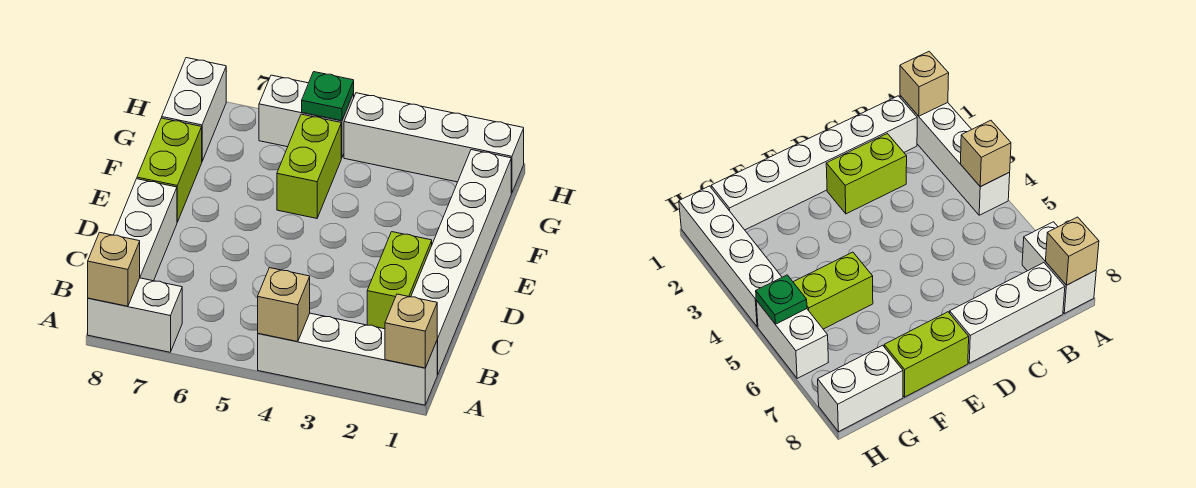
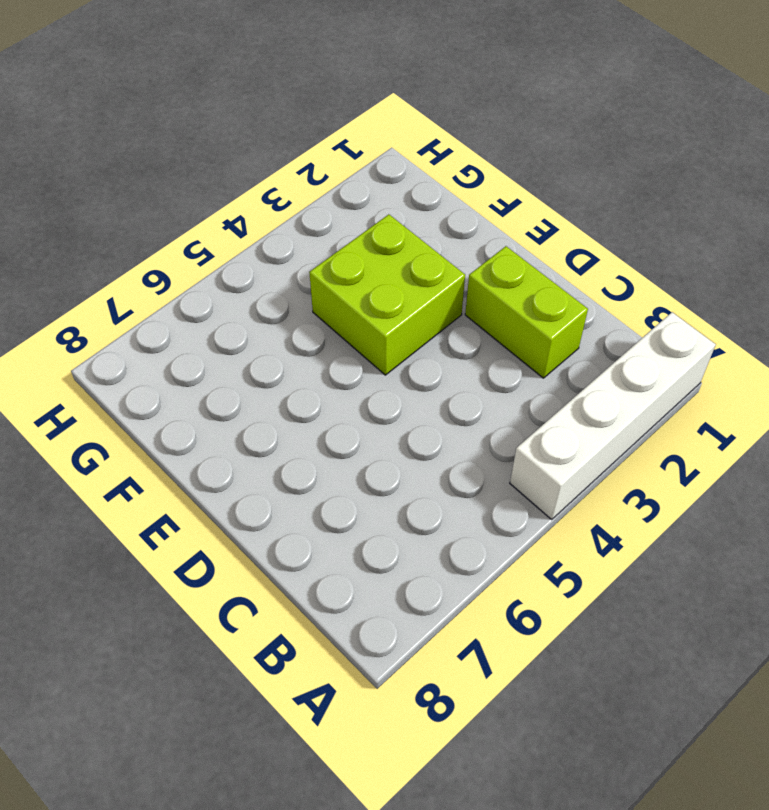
lime 2x2 brick [309,214,465,375] -> none
none -> white 1x2 brick [88,278,182,352]
none -> white 1x6 brick [411,150,511,375]
none -> white 1x3 brick [114,179,177,281]

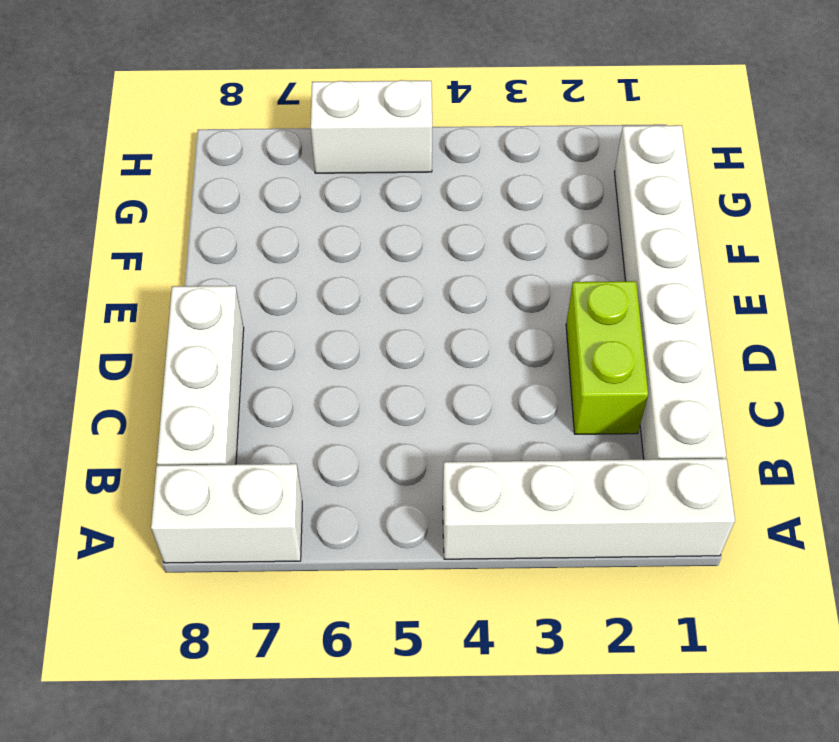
none -> lime 1x2 brick [137,118,202,222]
none -> lime 1x2 brick [277,114,341,218]
none -> white 1x2 brick [162,58,226,161]

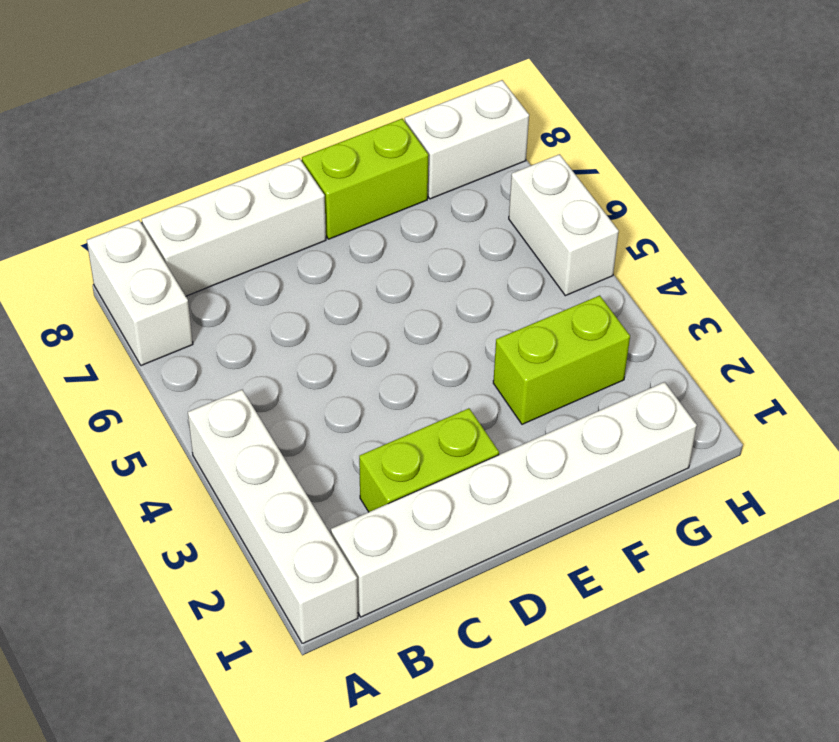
lime 1x2 brick [493,295,630,424] -> lime 1x2 brick moved to [277,114,341,218]
none -> white 1x4 brick [344,93,524,193]
none -> tan 1x1 brick [385,294,437,368]
none -> tan 1x1 brick [258,268,310,342]

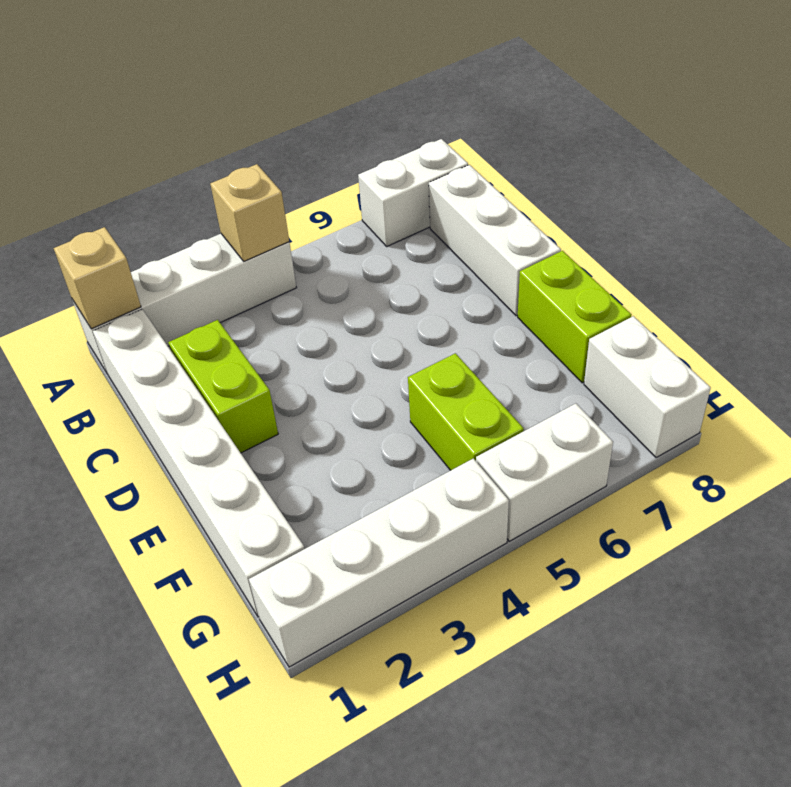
none -> tan 1x1 brick [88,232,140,306]
none -> green 1x1 plate [302,72,354,121]

